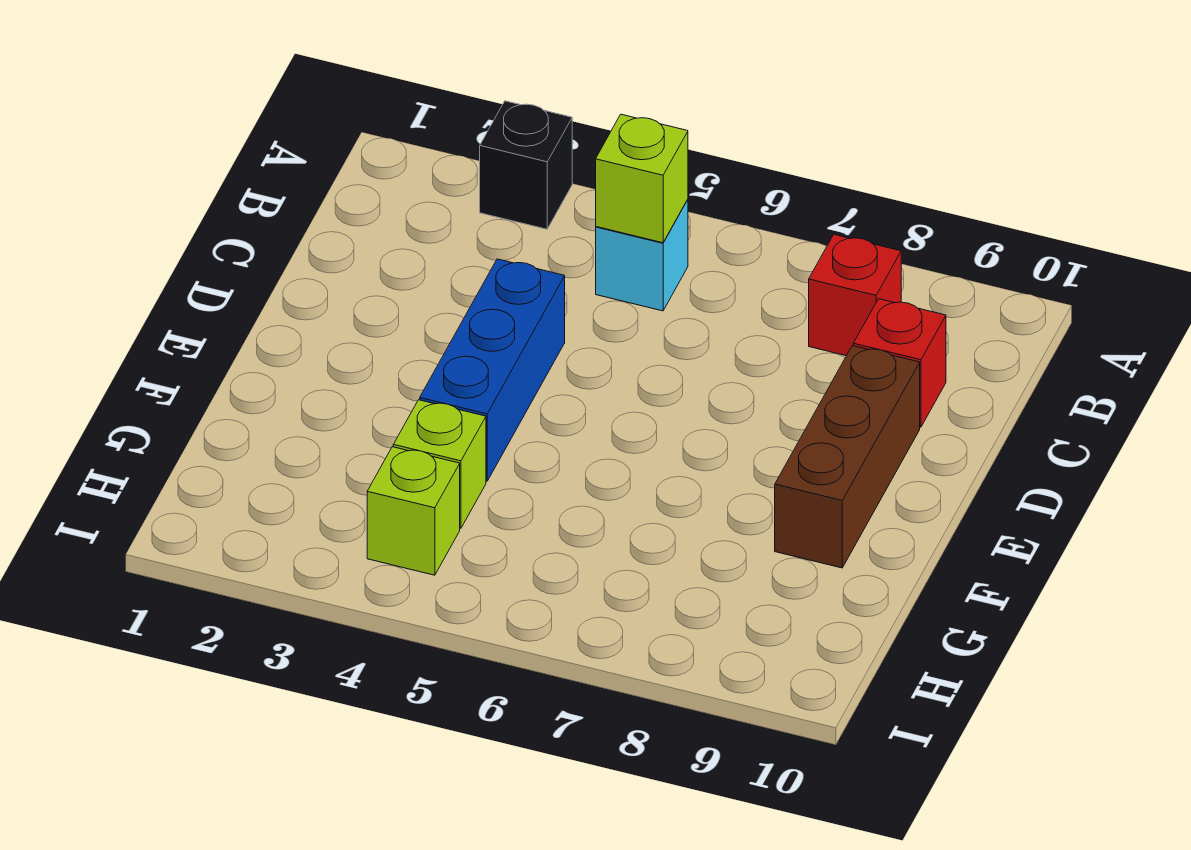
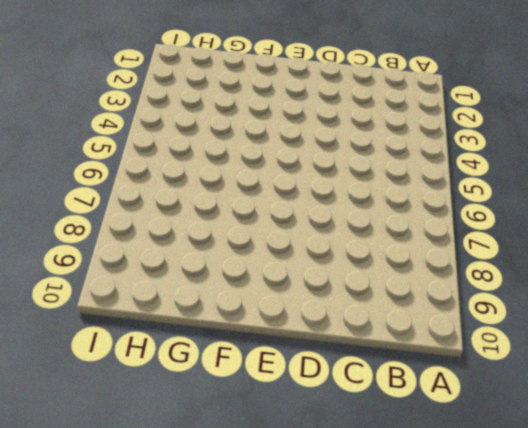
none -> black 1x1 brick [480,101,572,229]
none -> cyan 1x1 brick [596,200,688,311]

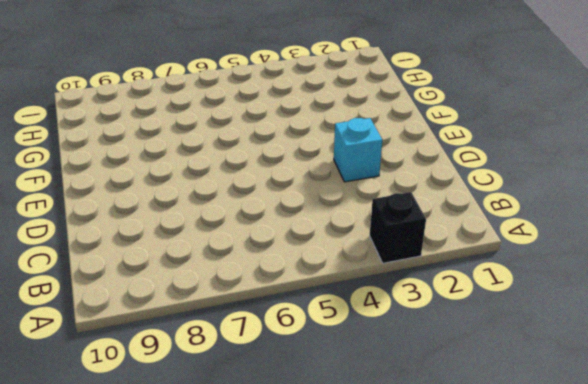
cyan 1x1 brick [334,118,382,182] -> cyan 1x1 brick moved to [596,200,688,311]
none -> red 1x1 brick [809,235,901,356]
none -> red 1x1 brick [853,299,946,427]

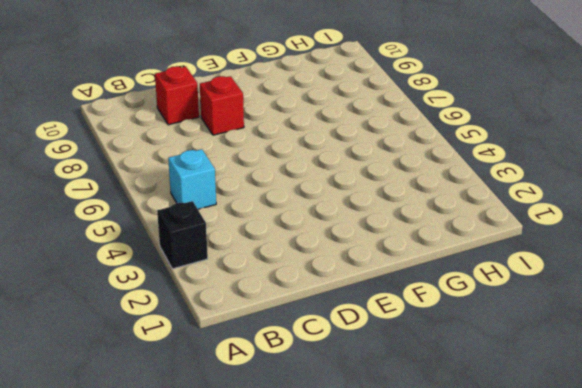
red 1x1 brick [200,76,244,135] -> red 1x1 brick moved to [809,235,901,356]
none -> blue 1x3 brick [420,259,565,481]
none -> brown 1x3 brick [775,346,920,568]

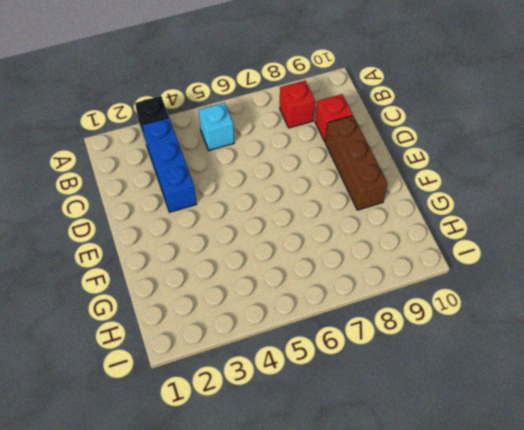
blue 1x3 brick [142,118,196,212] -> blue 1x3 brick moved to [420,259,565,481]
none -> lime 1x1 brick [393,400,486,528]
none -> lime 1x1 brick [367,447,460,575]

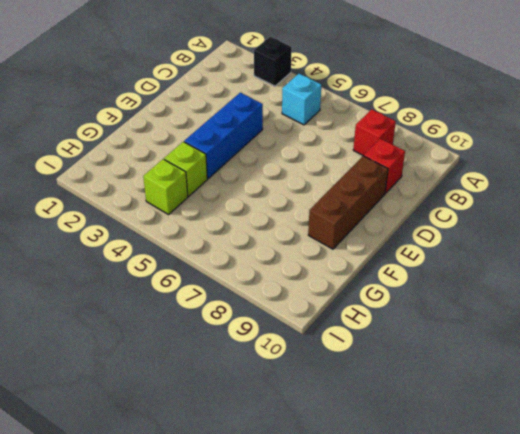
none -> lime 1x1 brick [596,114,688,243]

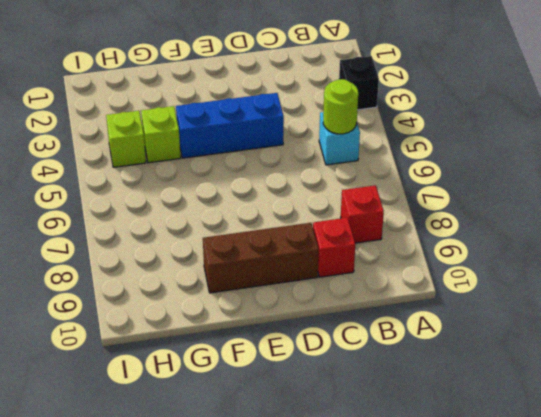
lime 1x1 round brick [323,79,358,134] -> lime 1x1 brick [596,114,688,243]

